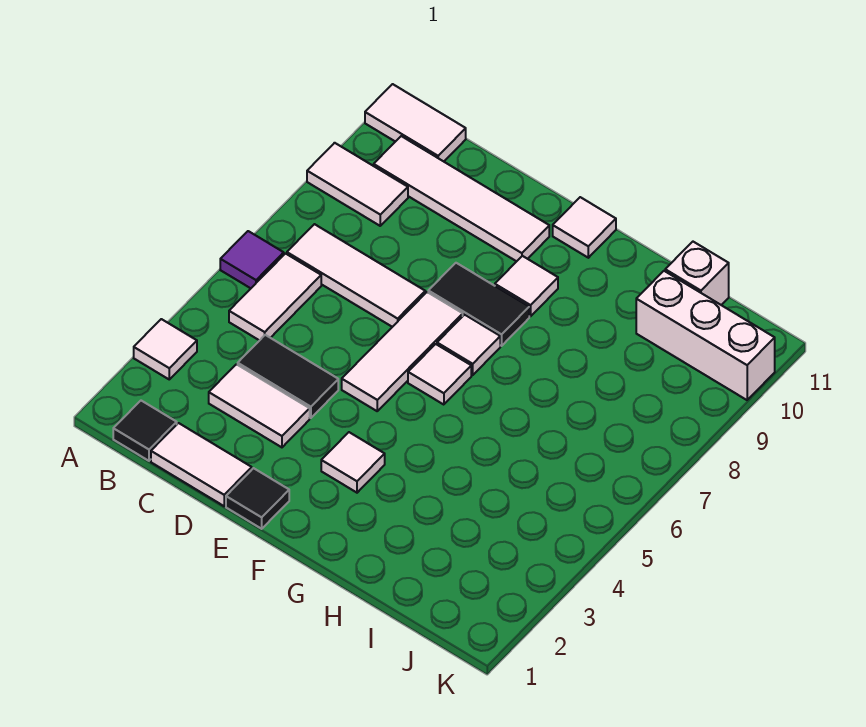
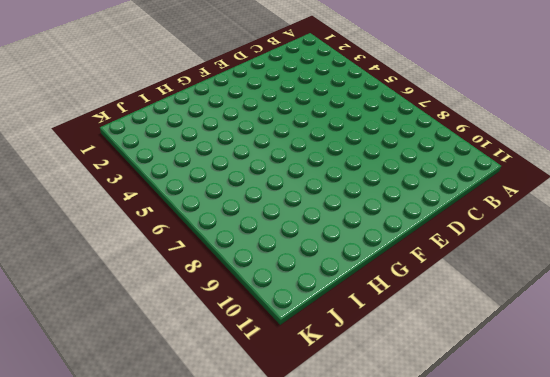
none -> white 1x1 tile [134,319,197,379]
none -> purple 1x1 tile [220,231,284,288]
none -> white 1x2 tile [307,143,408,226]

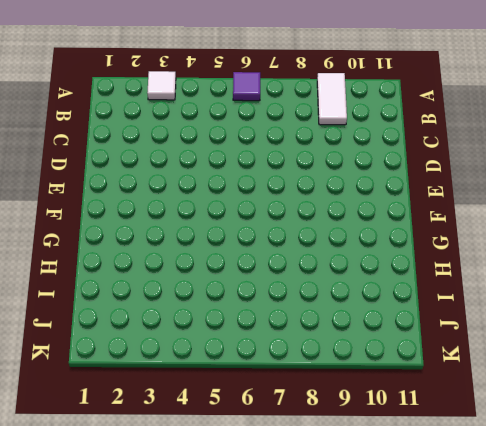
none -> white 1x2 tile [365,84,466,161]
none -> black 1x1 tile [113,401,177,461]
none -> white 1x2 tile [229,254,321,341]

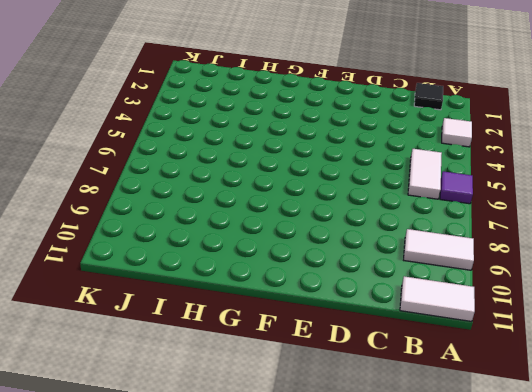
none -> white 1x3 tile [287,224,425,327]
none -> white 1x4 tile [374,136,549,261]
none -> white 1x2 tile [151,423,252,506]

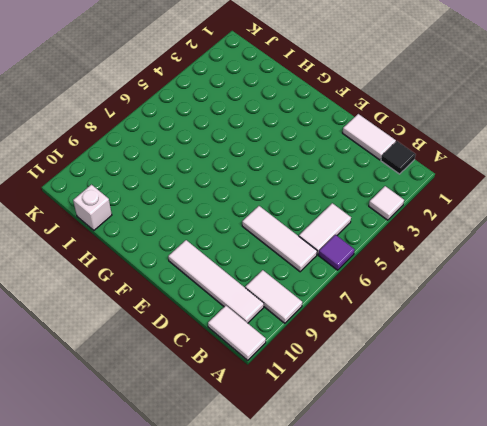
none -> white 1x2 tile [209,364,310,447]
none -> black 1x2 tile [238,335,338,418]
none -> black 1x1 tile [226,468,289,529]

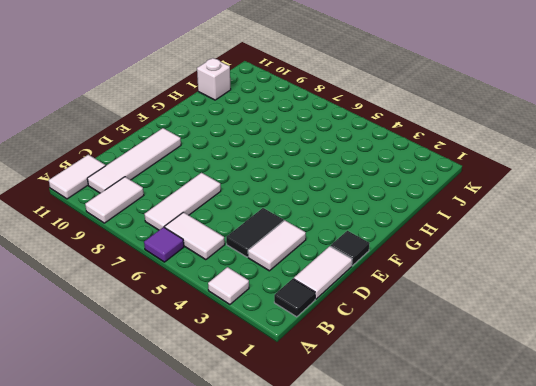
none -> white 1x3 tile [342,292,463,411]
none -> black 1x2 tile [428,263,529,346]
none -> white 1x1 tile [321,432,385,493]

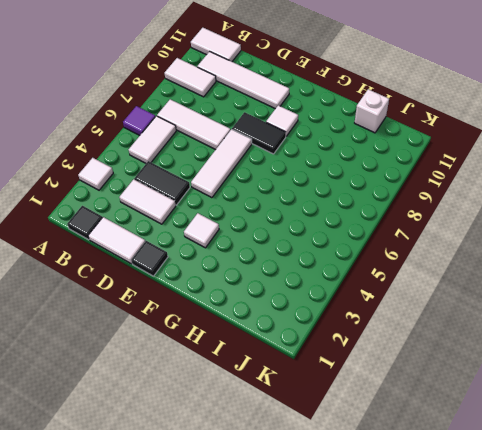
none -> white 1x1 tile [408,344,471,405]
none -> white 1x1 tile [437,315,500,375]
none -> white 1x1 tile [553,197,616,258]

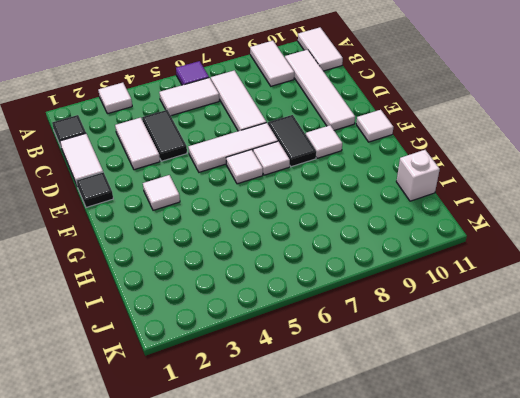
none -> white 1x3 brick [636,271,775,400]

